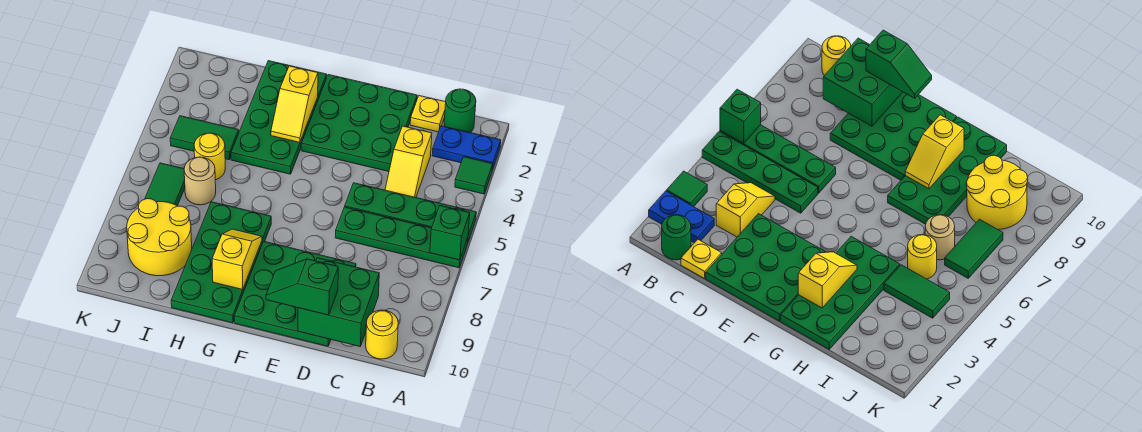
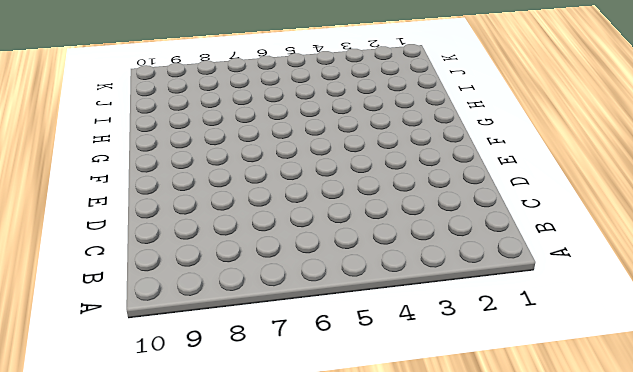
none -> blue 1x2 plate [432,126,501,170]
none -> green 1x1 tile [455,157,493,194]
none -> green 1x4 plate [345,183,476,241]

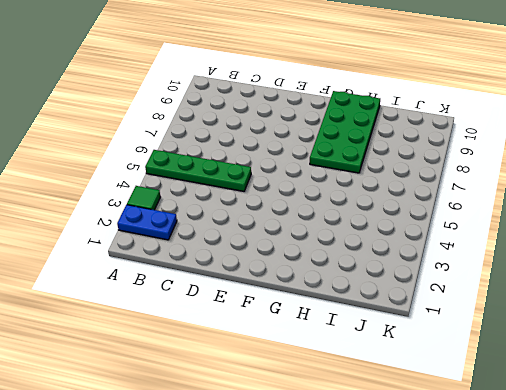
none -> green 1x4 plate [335,207,468,268]
none -> green 1x1 round brick [444,89,476,133]
none -> yellow 1x1 round brick [366,310,398,359]

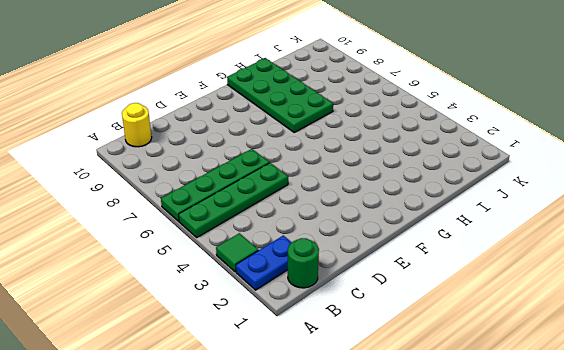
none -> yellow 1x1 plate [410,96,446,132]
none -> yellow 1x2 slope [385,126,432,198]
none -> green 3x3 plate [301,75,417,172]

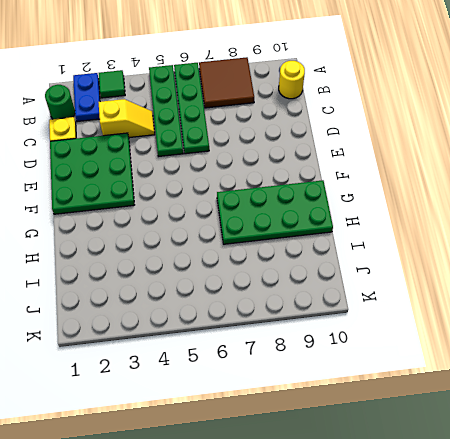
brown 2x2 tile [199,57,254,108] -> none
none -> green 3x3 plate [234,241,356,346]
none -> green 2x4 plate [231,61,327,174]
none -> green 1x2 tile [170,116,239,160]

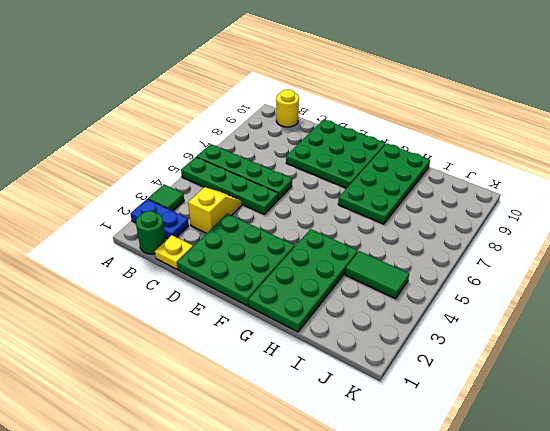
none -> yellow 1x1 round brick [194,133,225,180]
none -> tan 1x1 round brick [184,157,216,205]
none -> yellow 2x2 round brick [127,199,192,276]

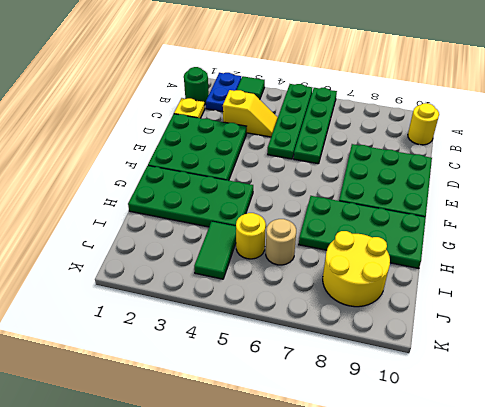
none -> green 1x2 tile [145,163,185,206]
none -> green 1x1 brick [430,206,470,260]
none -> green 2x2 brick [298,258,379,346]

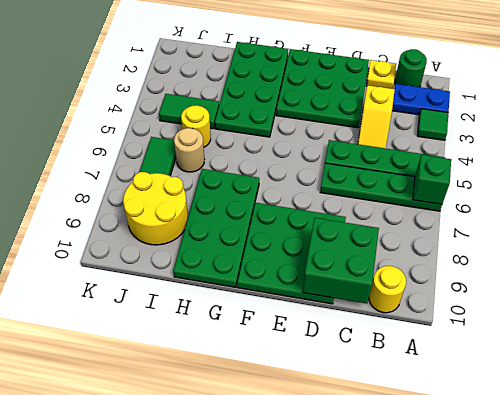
none -> yellow 1x2 slope [271,66,318,142]
none -> yellow 1x2 slope [212,229,262,290]
none -> green 1x2 slope [266,259,338,315]

